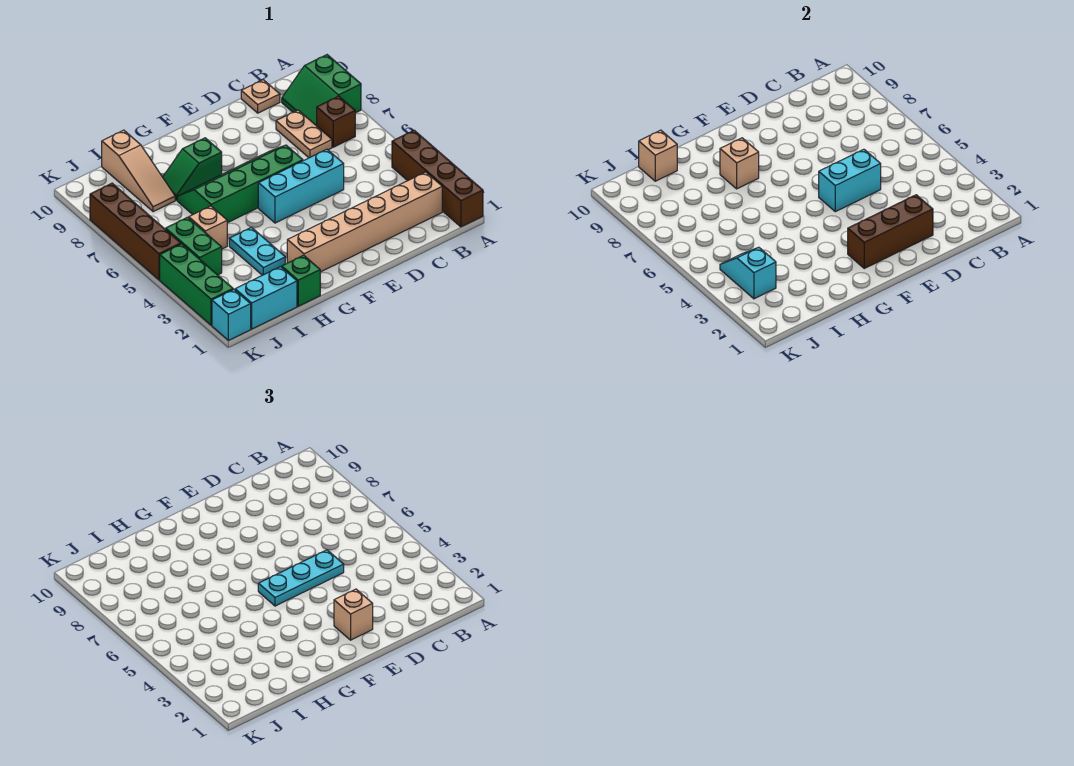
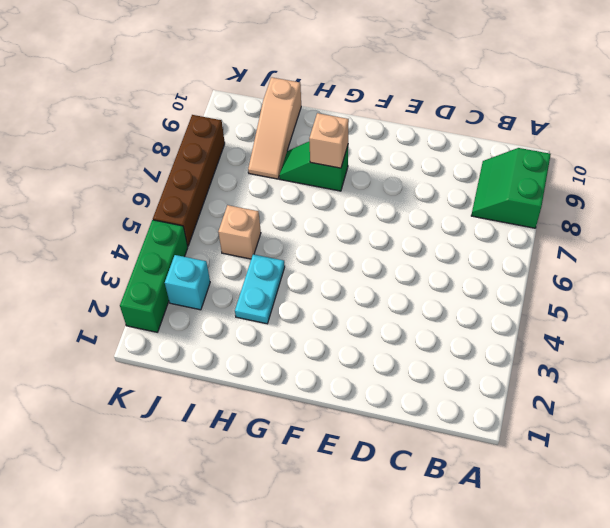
cyan 1x1 brick [165,255,210,310] -> cyan 1x1 brick moved to [212,289,251,340]
none -> brown 1x4 brick [392,130,483,227]
none -> tan 1x6 brick [287,172,442,272]
none -> brown 1x1 brick [317,96,355,147]

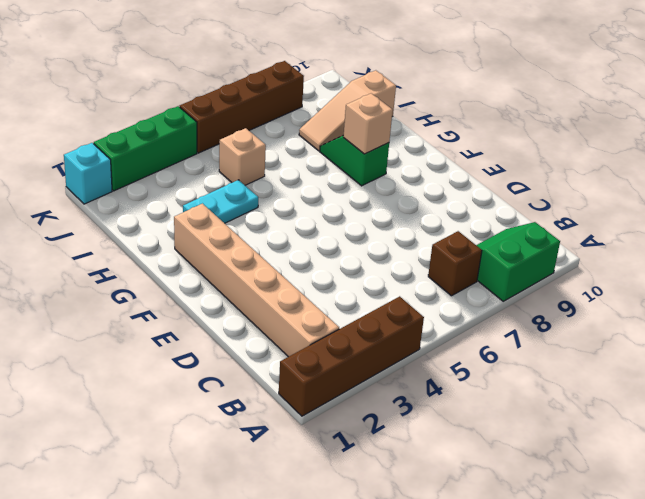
none -> tan 1x2 plate [276,110,332,158]
none -> tan 1x1 plate [241,80,280,113]
none -> cyan 1x3 brick [258,149,344,223]

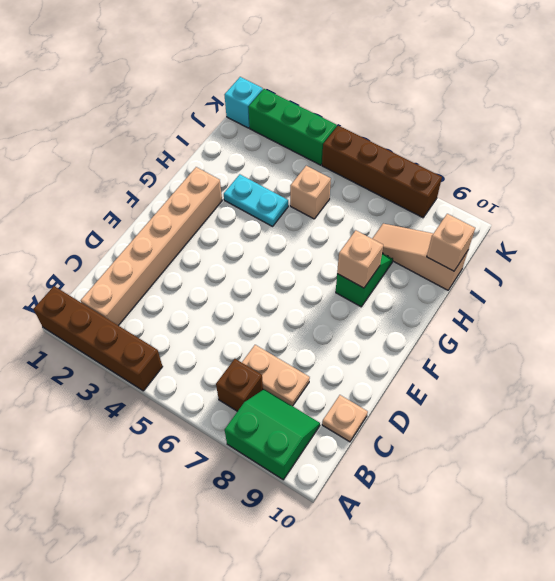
none -> cyan 1x3 brick [258,149,344,223]
none -> green 2x4 slope [177,145,303,223]
none -> green 1x1 brick [282,255,320,306]

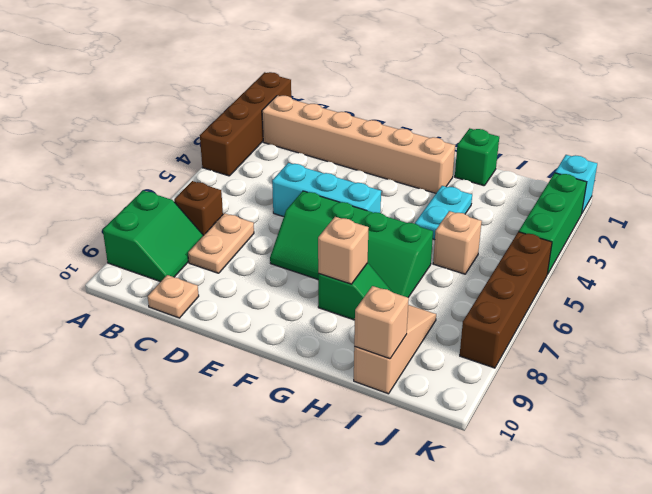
none -> cyan 1x2 brick [235,267,297,329]
none -> green 1x2 brick [166,217,222,275]
none -> brown 1x3 brick [848,195,933,268]

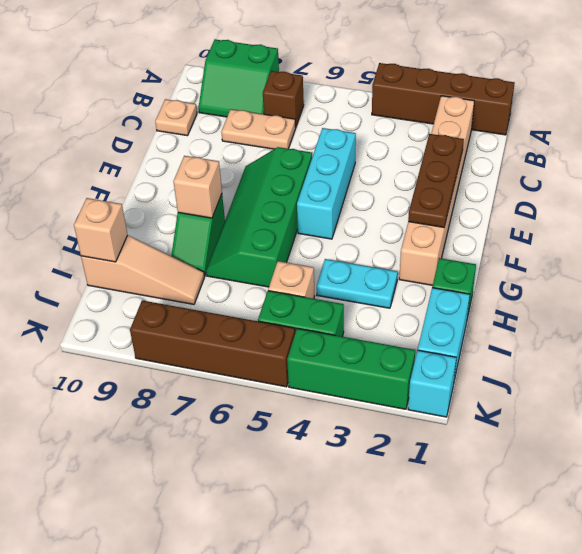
brown 1x3 plate [408,134,464,227] -> brown 1x3 brick [848,195,933,268]
none -> cyan 1x2 brick [819,149,881,212]
none -> cyan 1x2 slope [720,247,776,299]
none -> cyan 1x3 plate [258,550,344,606]

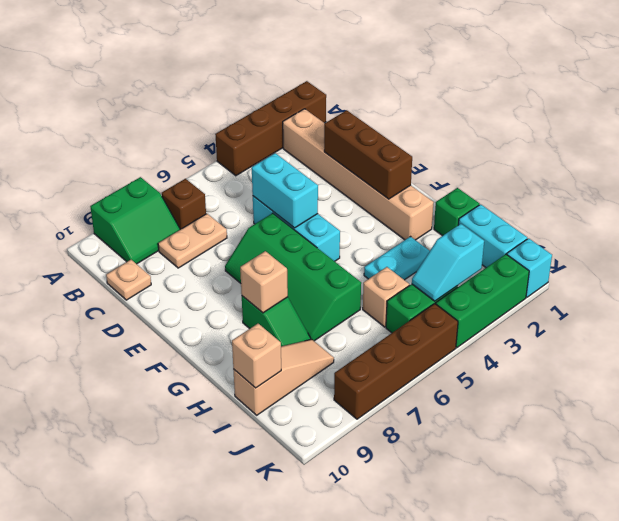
none -> cyan 1x3 plate [258,550,344,606]
none -> tan 1x1 brick [334,589,373,640]

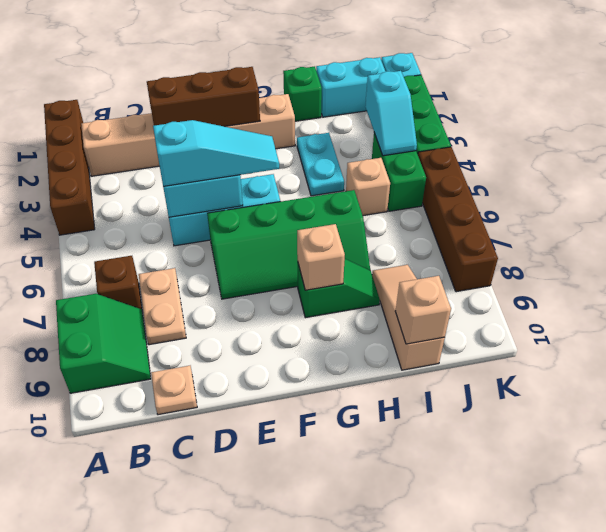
cyan 1x3 slope [153,120,279,187] -> cyan 1x3 plate [258,550,344,606]
none -> tan 1x1 brick [334,589,373,640]

